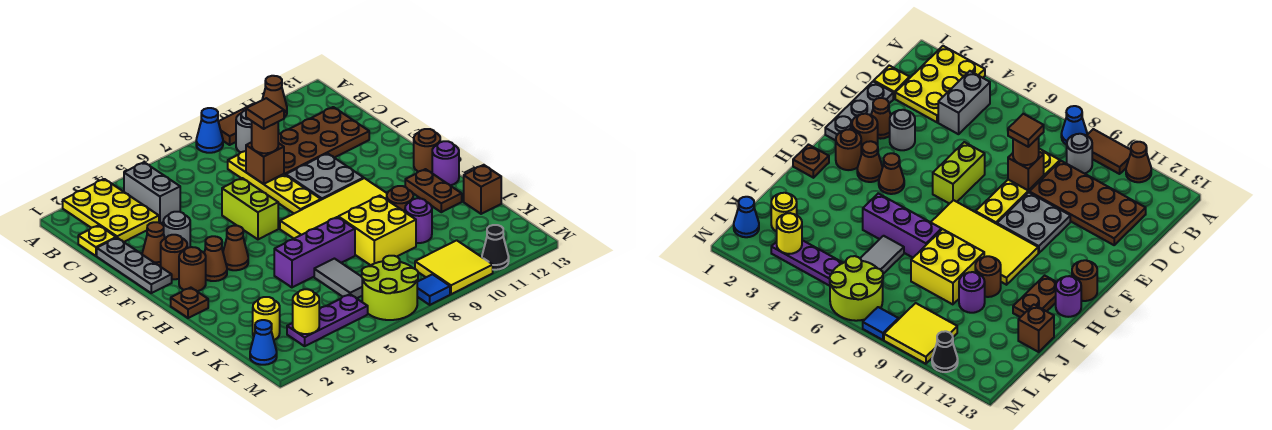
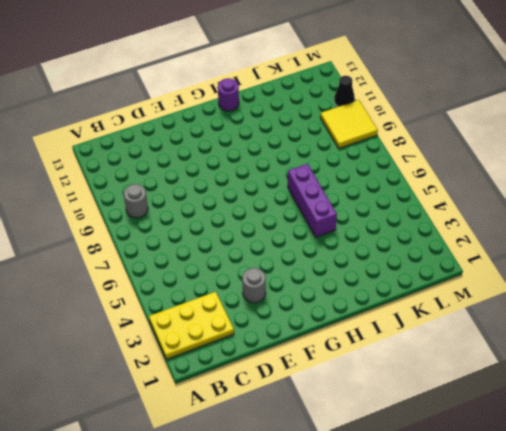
none -> blue 1x1 cone [196,108,223,153]
none -> brown 1x2 tile [218,104,254,145]
none -> brown 1x1 cone [262,76,287,117]
none -> grey 1x2 brick [124,162,180,223]

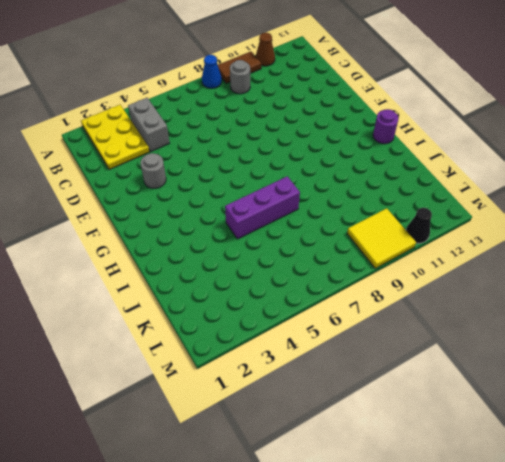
none -> yellow 1x1 plate [78,225,116,256]
none -> yellow 1x4 plate [228,151,321,213]
none -> brown 2x4 plate [278,107,369,175]
none -> grey 1x3 plate [97,238,172,293]

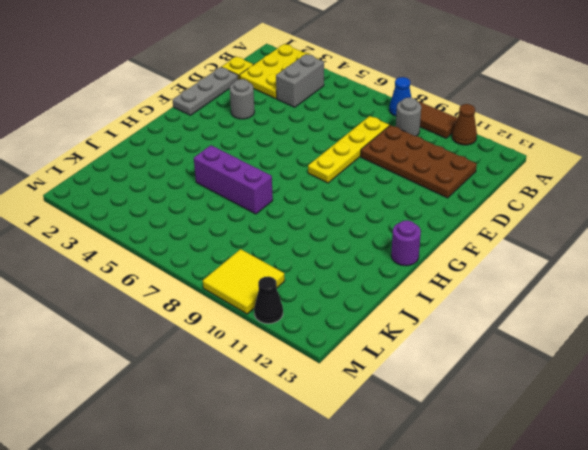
none -> brown 1x1 cone [142,222,165,266]
none -> lime 1x2 brick [222,178,278,239]
none -> grey 2x2 plate [286,153,364,200]
none -> brown 1x1 round brick [161,235,187,279]

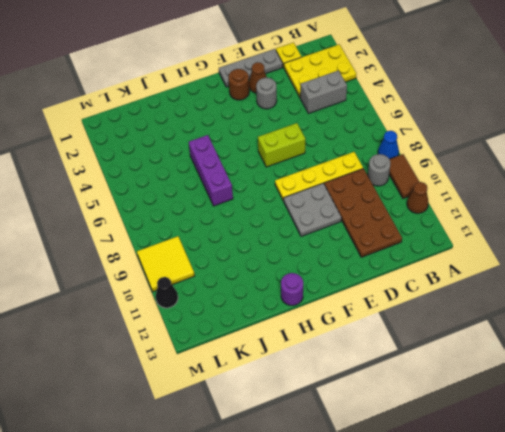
none -> brown 1x1 round brick [179,247,206,291]
none -> brown 1x1 cone [204,236,227,281]
none -> brown 1x1 cone [223,226,248,270]
none -> yellow 2x4 tile [280,178,387,238]

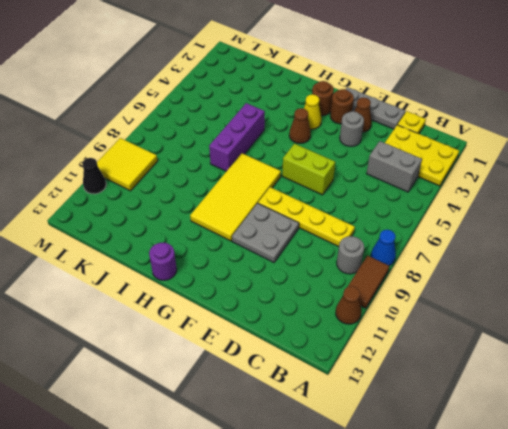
yellow 1x1 cone [304,94,322,129] -> brown 1x1 cone [204,236,227,281]
none -> brown 2x4 plate [278,107,369,175]
none -> brown 1x1 round brick [414,129,440,173]
none -> brown 1x1 plate [171,288,208,318]
none -> brown 1x2 plate [405,169,462,212]

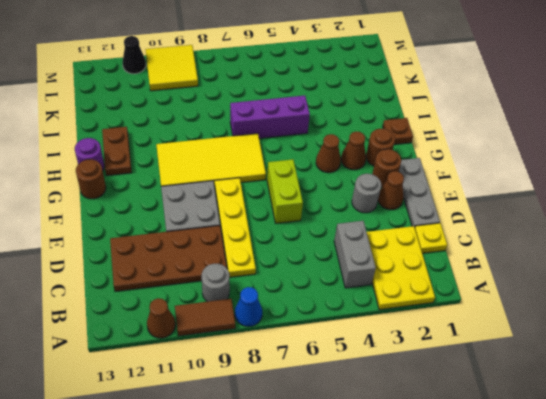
none -> yellow 2x2 brick [338,196,416,265]
none -> brown 1x1 round brick [387,186,413,212]
none -> grey 1x2 tile [314,259,362,298]
none -> purple 1x1 round brick [405,198,432,243]

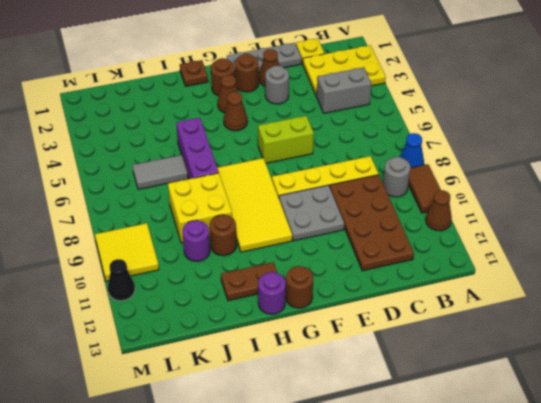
none -> brown 1x1 brick [464,165,501,214]
none -> yellow 1x1 round brick [253,297,280,340]
none -> blue 1x1 cone [250,320,277,365]
none -> purple 1x3 plate [287,294,368,346]

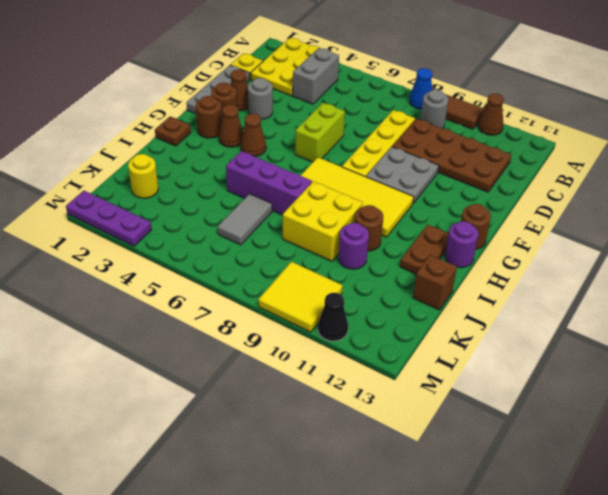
purple 1x3 plate [66,191,152,246] -> purple 1x3 plate moved to [287,294,368,346]
none -> blue 1x1 cone [250,320,277,365]
none -> lime 2x2 round brick [362,256,418,320]
none -> blue 1x1 tile [417,274,450,305]
none -> brown 1x1 brick [246,142,284,184]

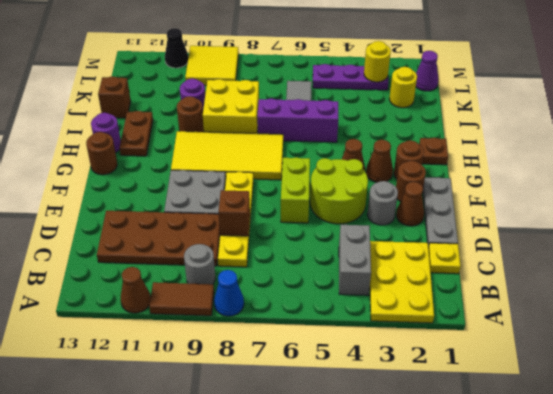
lime 2x2 round brick [310,158,368,224] -> lime 2x2 round brick moved to [362,256,418,320]
purple 1x1 cone [416,51,438,91] -> blue 1x1 cone [250,320,277,365]
none -> blue 1x1 tile [417,274,450,305]
none -> brown 1x1 round brick [252,122,278,153]
none -> brown 1x1 tile [246,98,284,129]

